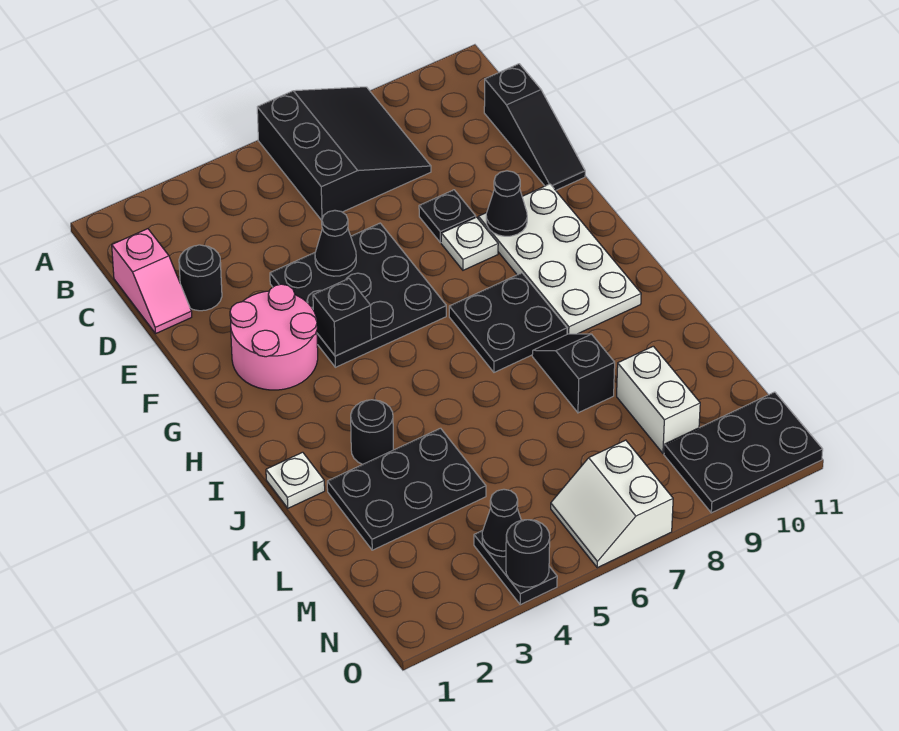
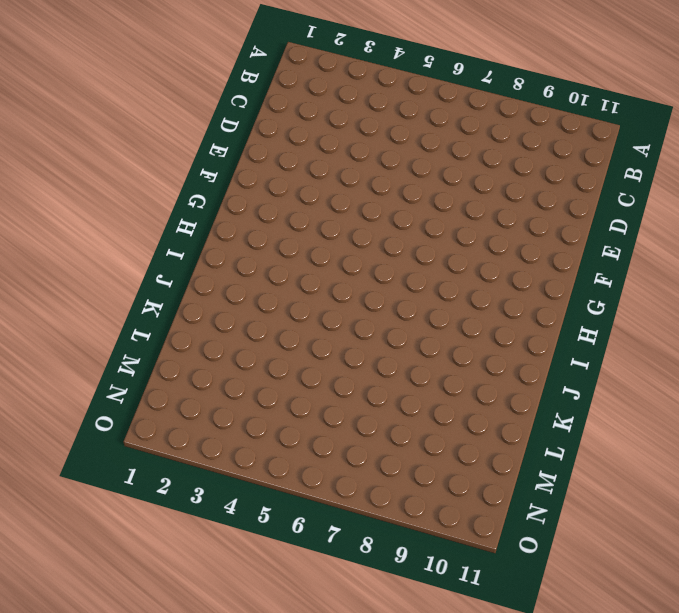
none -> black 3x3 slope [257,87,431,220]
none -> pink 1x2 slope [112,229,192,333]
none -> black 1x3 slope [484,64,585,190]

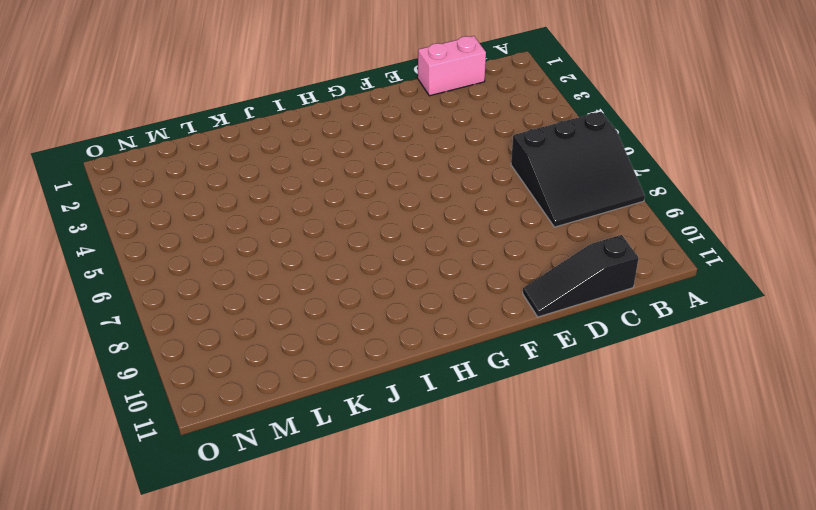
pink 1x2 brick [418,36,486,96] -> pink 1x2 slope [112,229,192,333]
none -> black 1x1 round brick [179,245,222,311]
none -> black 3x3 plate [270,223,446,367]
none -> black 1x1 plate [419,190,476,243]

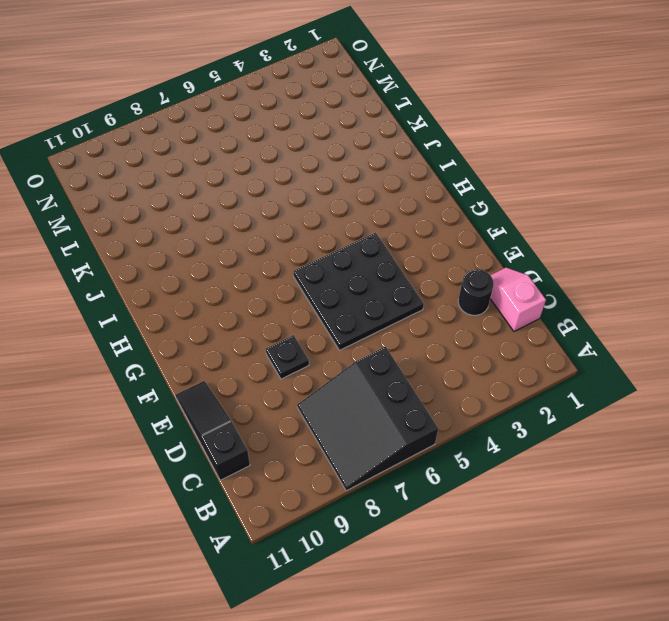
none -> pink 2x2 round brick [230,284,318,390]
none -> white 1x1 plate [441,217,498,270]
none -> white 2x4 plate [478,184,641,334]

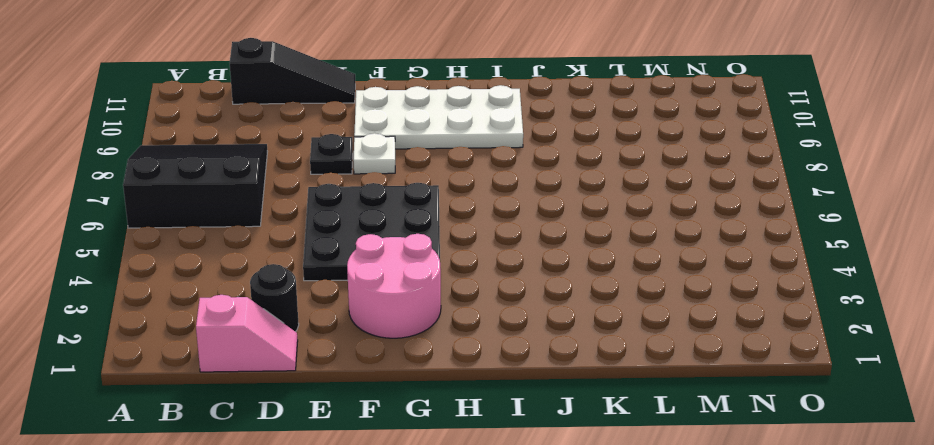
none -> black 2x2 plate [449,273,567,372]
none -> white 1x1 plate [266,452,325,508]
none -> black 1x1 round brick [351,400,393,464]

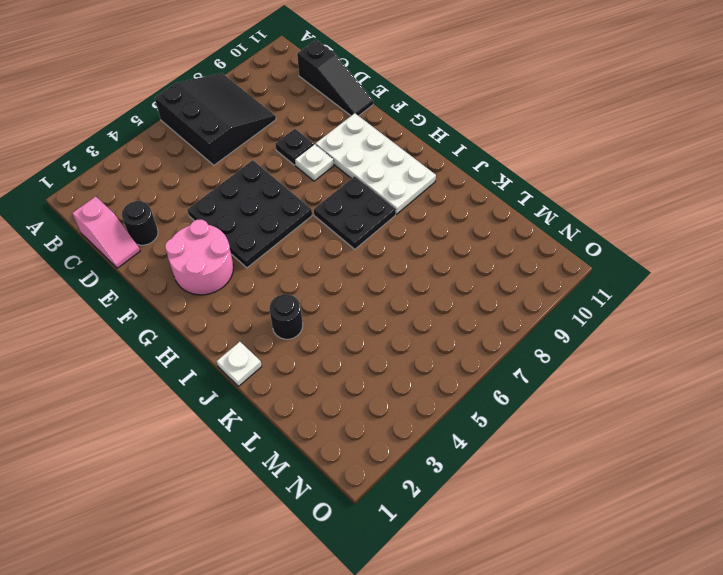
none -> black 1x2 slope [532,334,615,413]
none -> black 2x3 plate [327,428,486,550]
none -> white 1x2 brick [617,346,700,453]

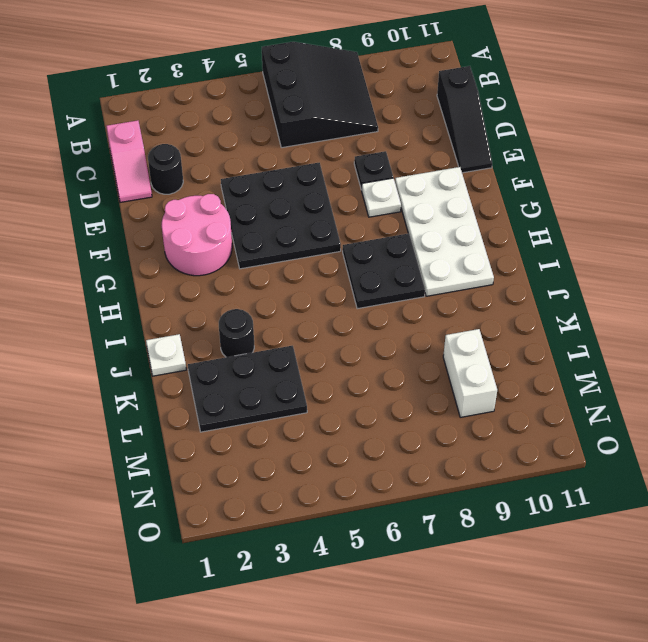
none -> black 1x2 slope [532,334,615,413]
none -> black 1x2 plate [474,530,557,605]
none -> white 2x2 slope [551,440,673,568]

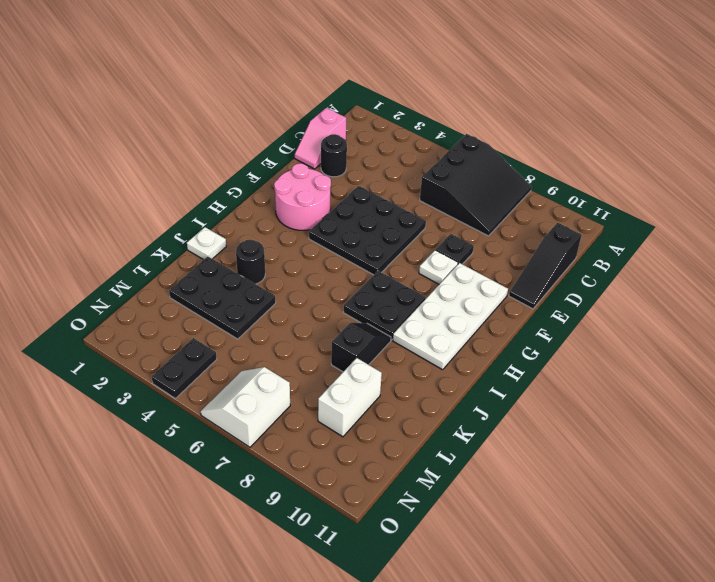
none -> black 2x3 plate [664,392,823,513]
none -> black 1x1 cone [315,210,356,276]
none -> black 1x1 cone [486,171,527,236]

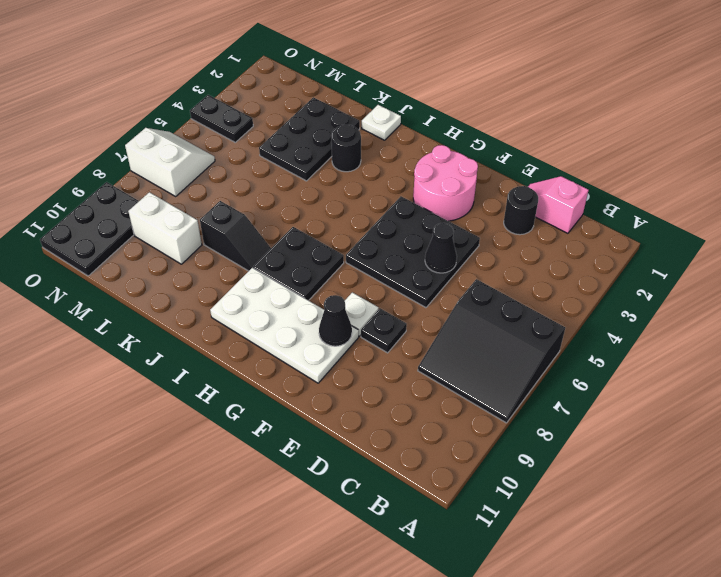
none -> black 1x3 slope [484,64,585,190]
none -> black 1x1 brick [313,279,371,356]
none -> black 1x1 cone [482,489,521,557]

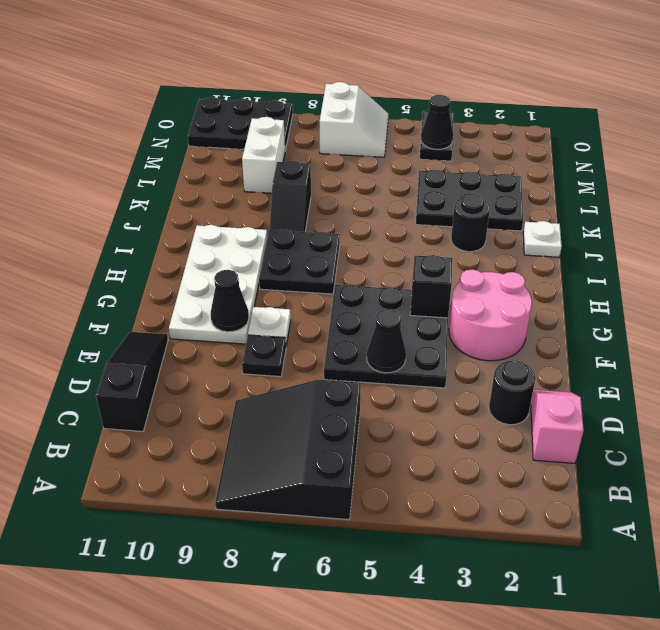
none -> black 1x1 round brick [506,520,550,587]

